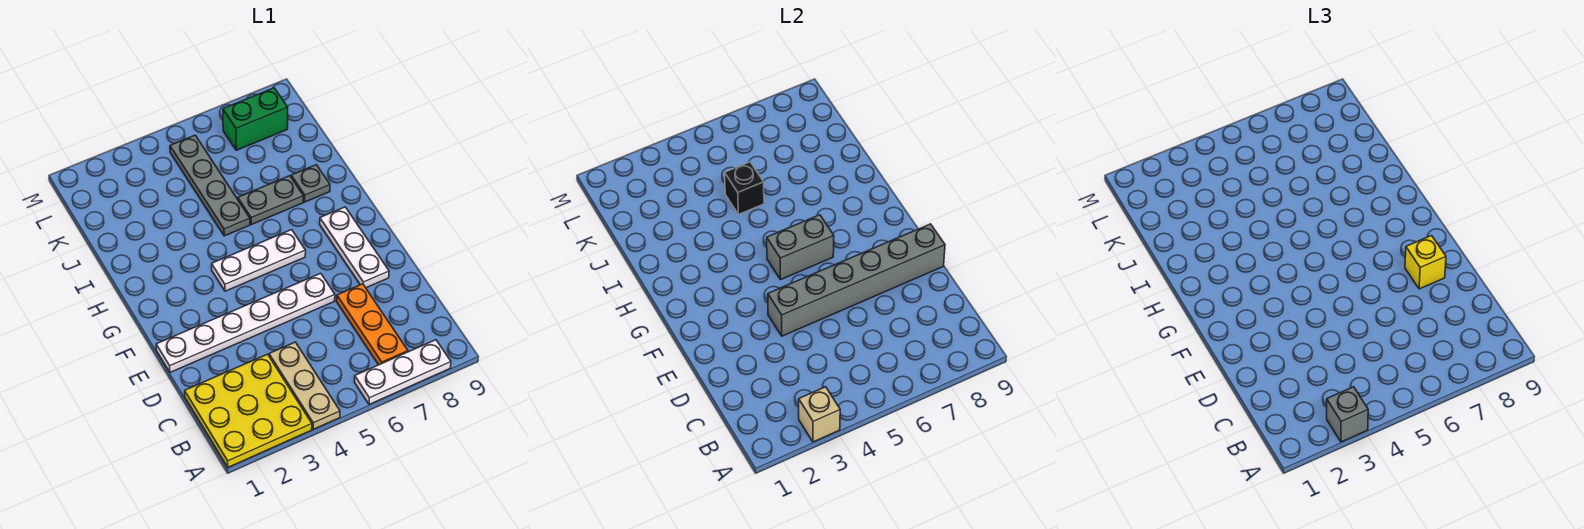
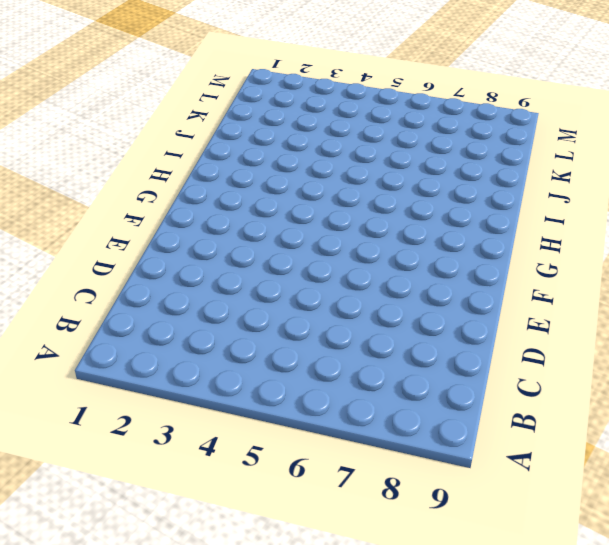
none -> yellow 3x3 plate [185,354,312,467]
none -> tan 1x3 plate [269,342,340,429]
none -> white 1x3 plate [355,340,451,404]

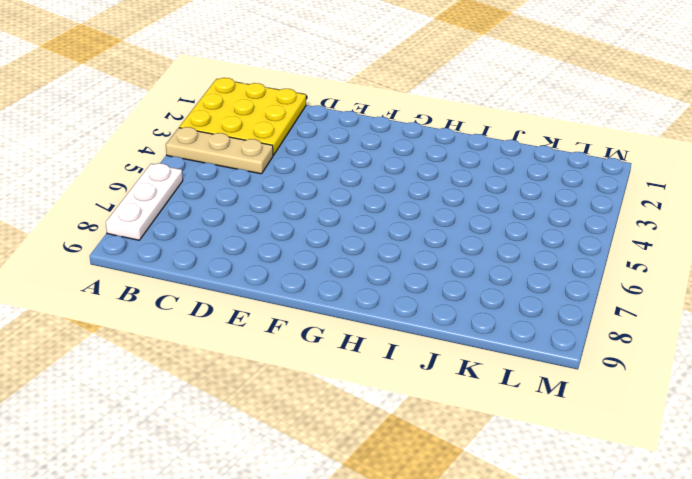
none -> orange 1x3 plate [337,284,408,365]
none -> white 1x6 plate [156,273,335,372]
none -> white 1x3 plate [320,207,389,288]

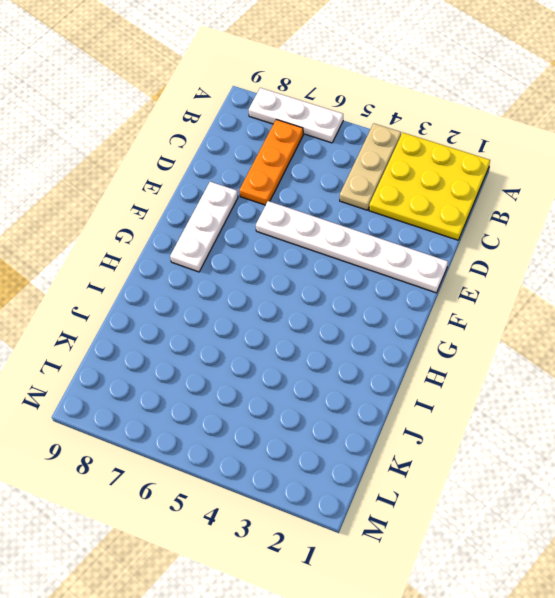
none -> white 1x3 plate [212,230,306,291]
none -> grey 1x4 plate [170,135,250,236]
none -> grey 1x2 plate [238,176,304,225]

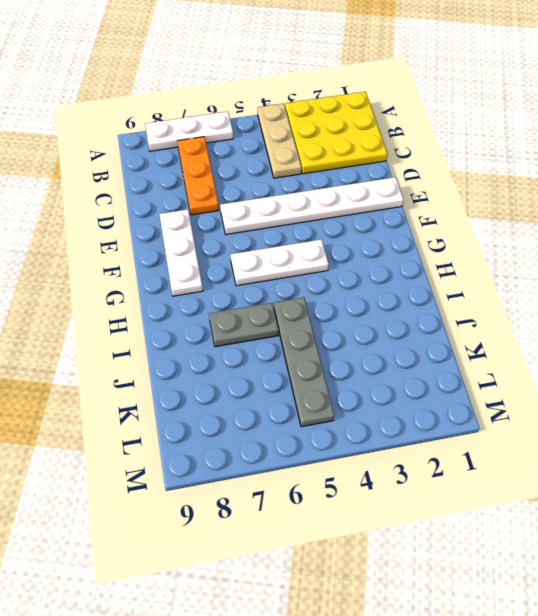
none -> grey 1x1 plate [291,165,330,202]
none -> green 1x2 brick [223,88,288,150]
none -> tan 1x1 brick [799,387,840,442]

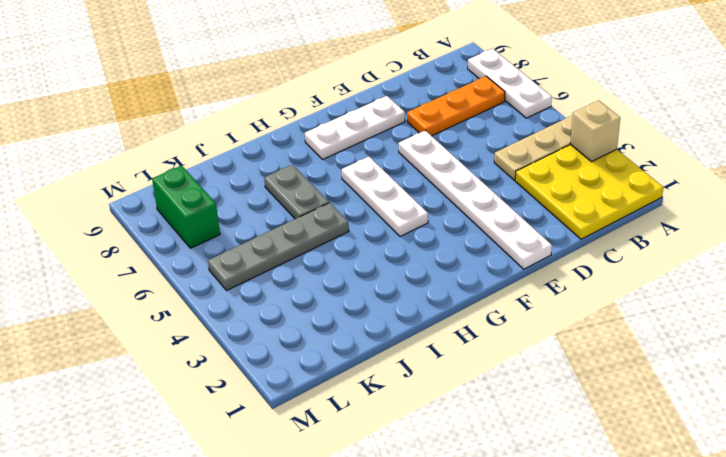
none -> grey 1x1 plate [291,165,330,202]
none -> grey 1x6 brick [768,224,945,336]
none -> grey 1x2 brick [767,215,834,280]

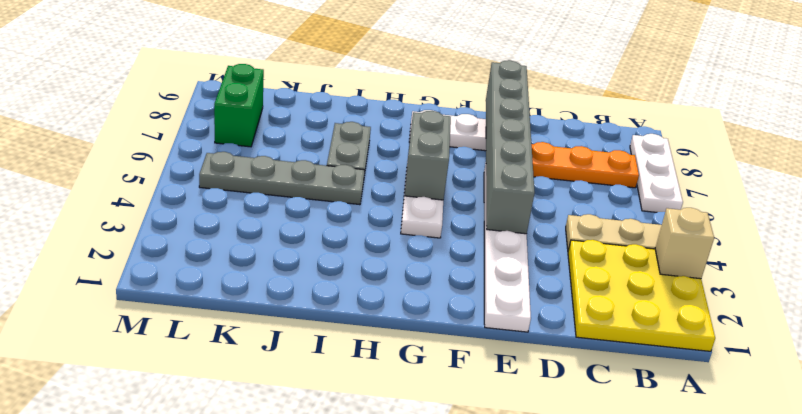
none -> grey 1x1 plate [291,165,330,202]
none -> black 1x1 brick [725,162,764,214]
none -> grey 1x1 brick [1327,387,1368,442]

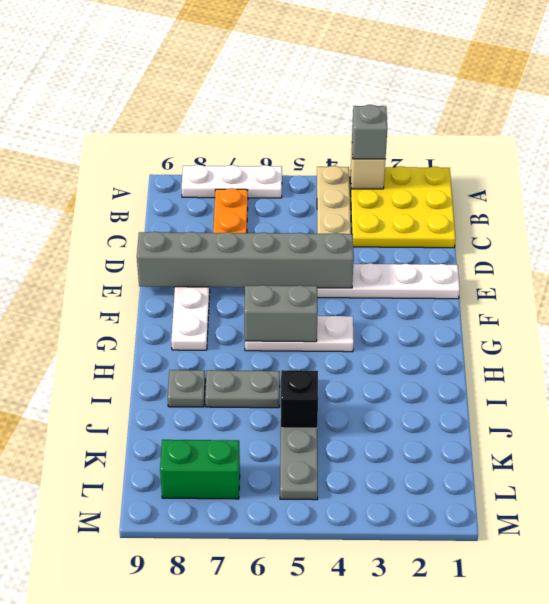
none -> yellow 1x1 brick [1405,236,1446,289]

